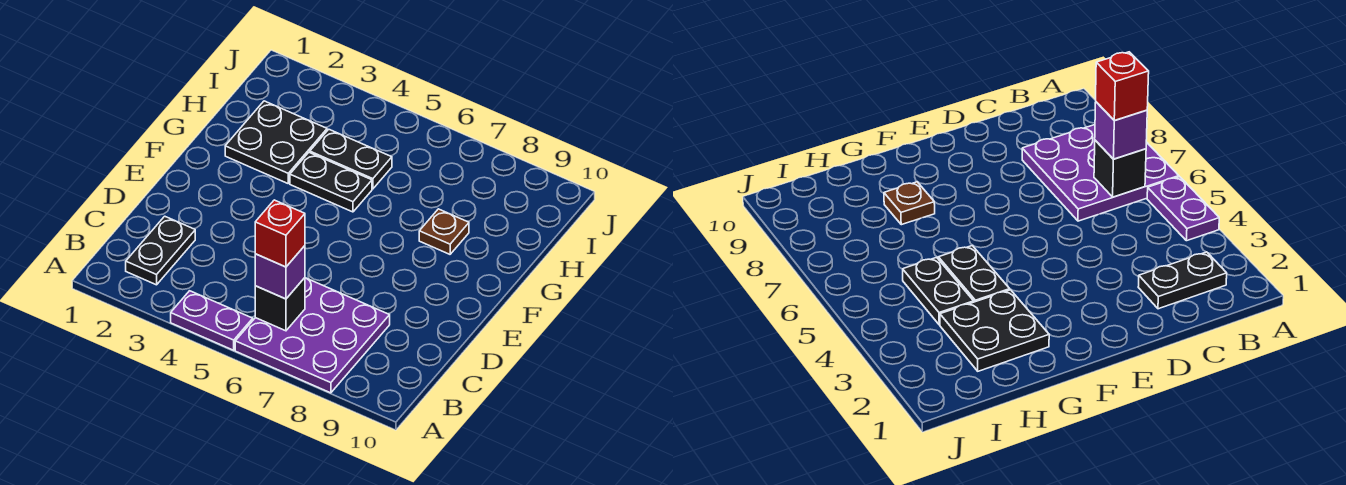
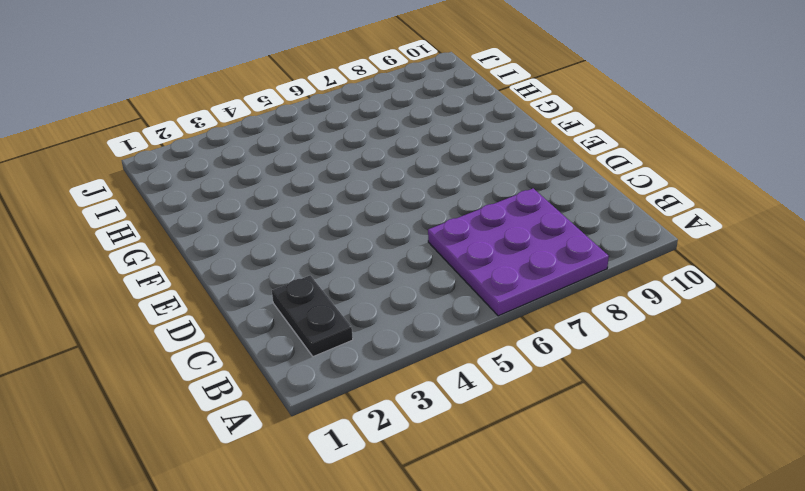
none -> purple 1x2 plate [171,291,253,350]
none -> black 2x2 plate [225,101,327,183]

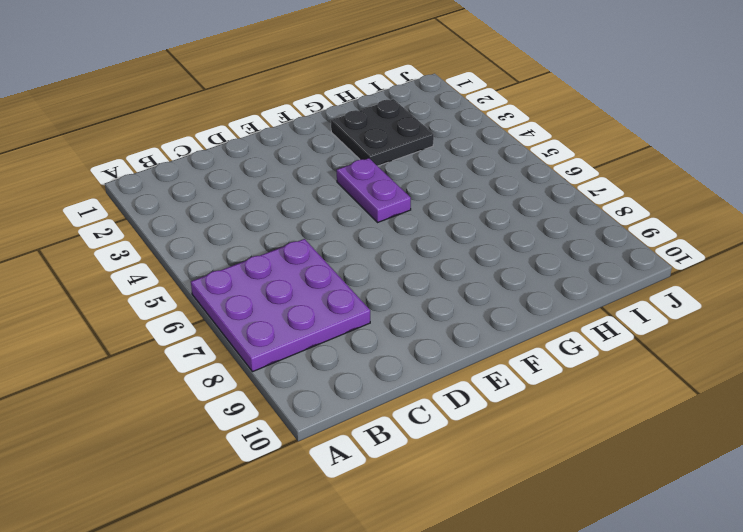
purple 1x2 plate [337,158,411,222] -> purple 1x2 plate moved to [171,291,253,350]
none -> black 1x2 plate [126,216,195,285]
none -> black 1x2 plate [290,152,372,212]

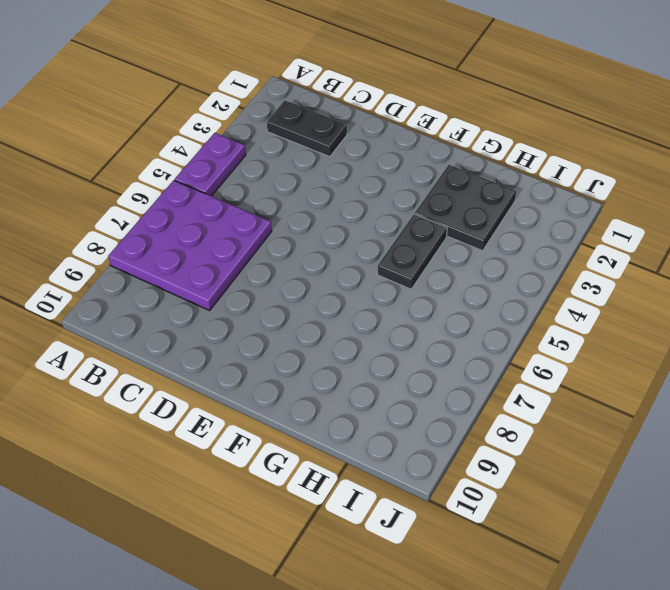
none -> brown 1x1 plate [419,209,469,254]
none -> black 1x2 plate [310,129,392,189]

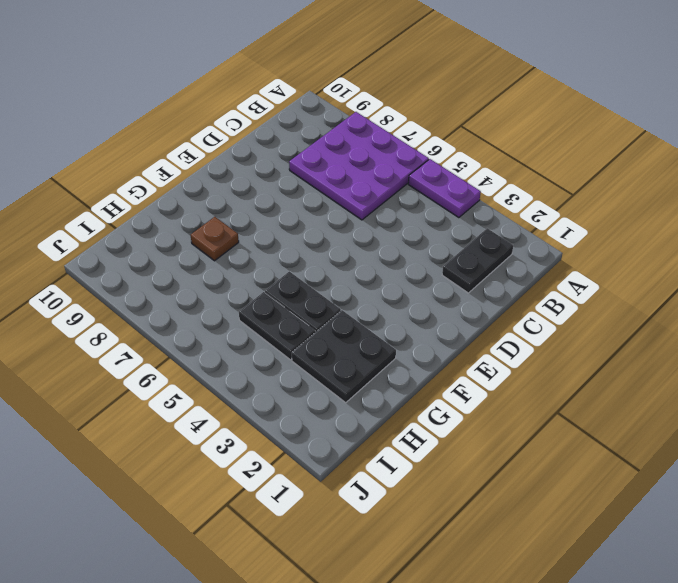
none -> black 1x1 brick [255,278,305,331]
none -> purple 1x1 brick [255,246,305,299]

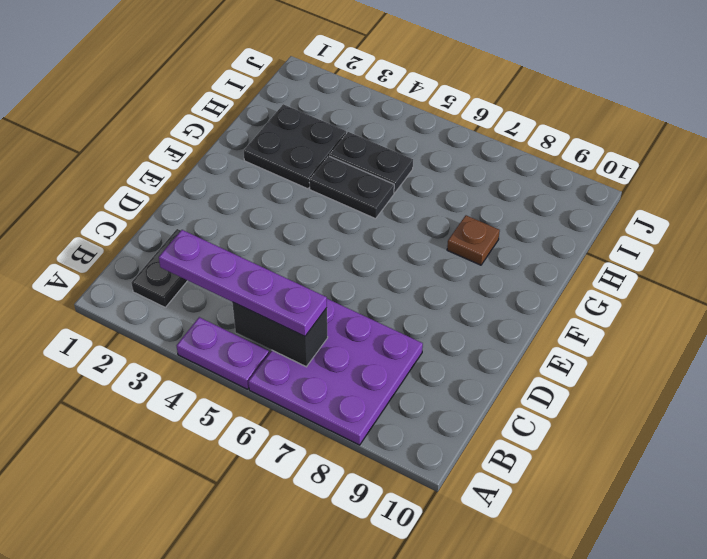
purple 1x4 plate [159,230,327,336] -> purple 1x1 brick [255,246,305,299]
black 1x2 brick [232,302,328,367] -> black 1x1 brick [255,278,305,331]
none -> red 1x1 brick [255,200,305,267]

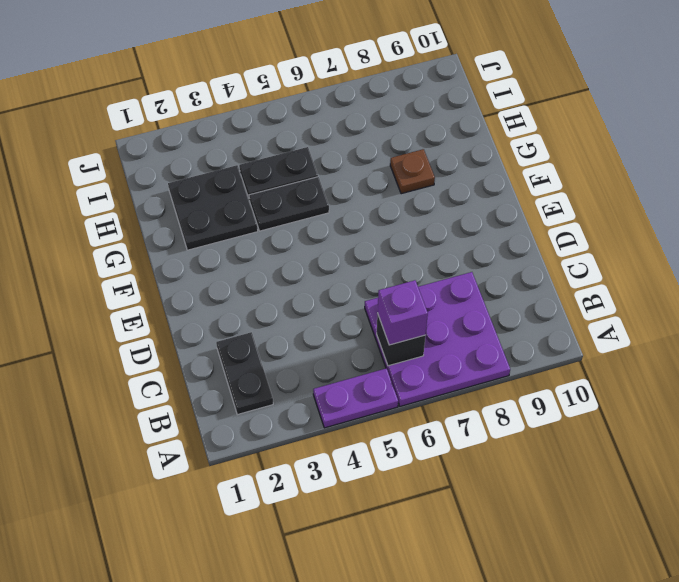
none -> red 1x1 brick [255,200,305,267]

